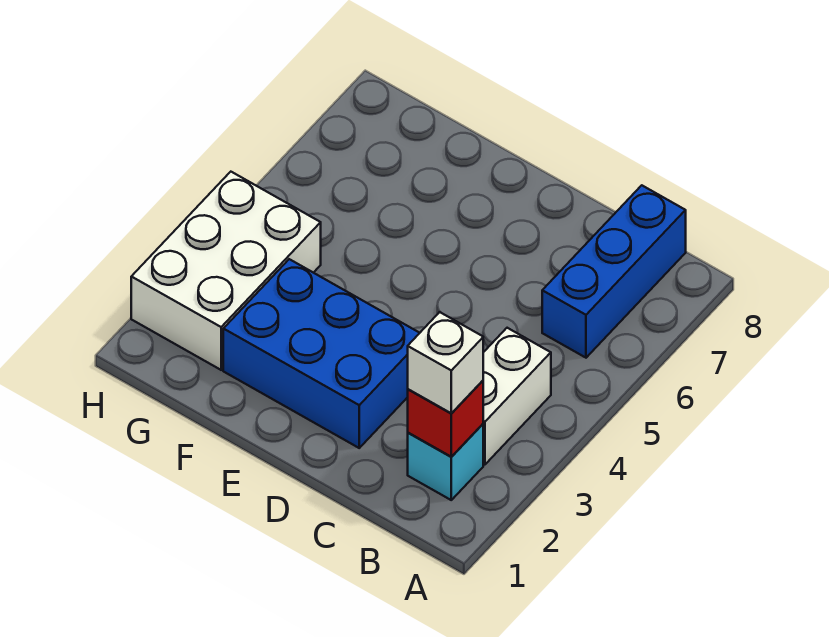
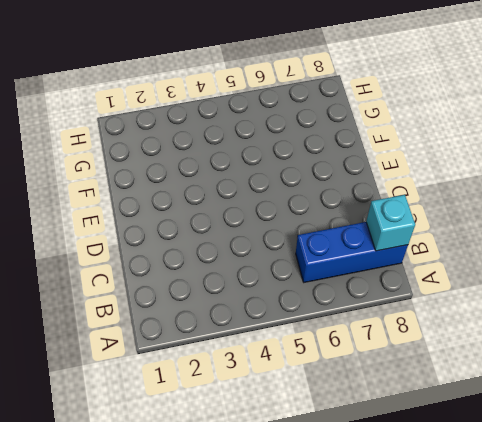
cyan 1x1 brick [366,195,415,251] -> cyan 1x1 brick moved to [408,424,483,500]
none -> white 1x2 brick [483,328,551,464]
none -> blue 2x3 brick [223,259,419,448]

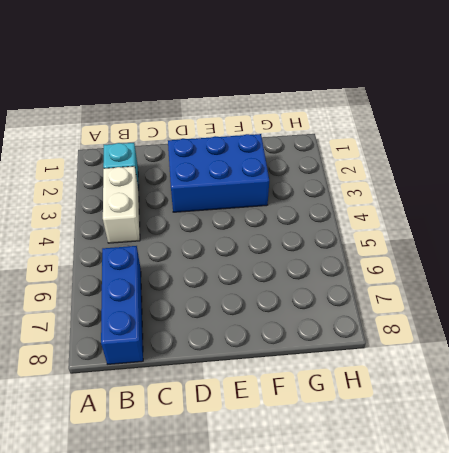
none -> white 2x3 brick [131,172,321,370]
none -> red 1x1 brick [408,381,483,457]

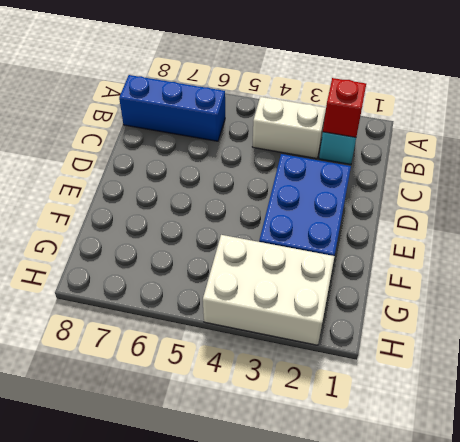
none -> white 1x1 brick [408,312,483,413]

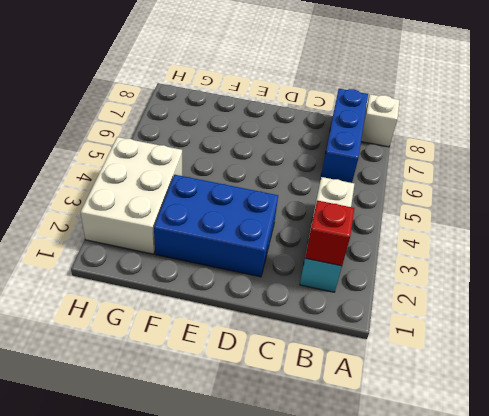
white 1x1 brick [361,94,400,147] -> white 1x1 brick moved to [408,312,483,413]

